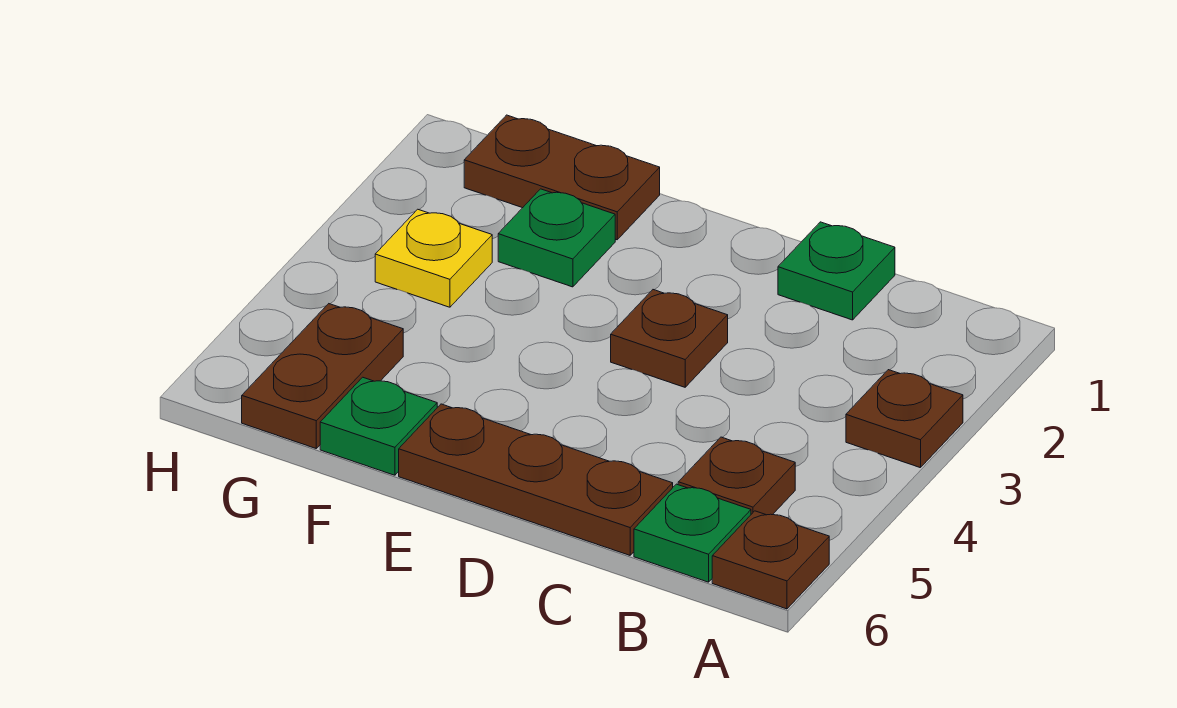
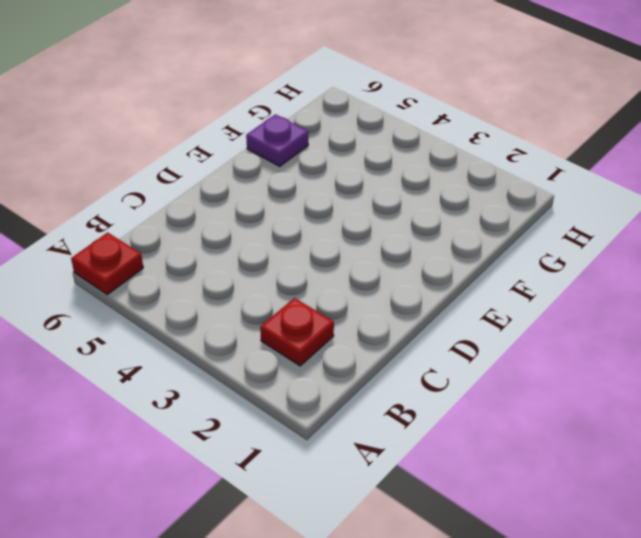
red 1x1 plate [71,232,143,294] -> brown 1x1 plate [712,511,829,609]
red 1x1 plate [260,298,334,366] -> none
purple 1x1 plate [246,114,308,166] -> green 1x1 plate [320,377,437,475]
none -> brown 1x1 plate [846,370,963,468]
none -> brown 1x1 plate [678,437,795,515]
none -> green 1x1 plate [634,484,751,582]

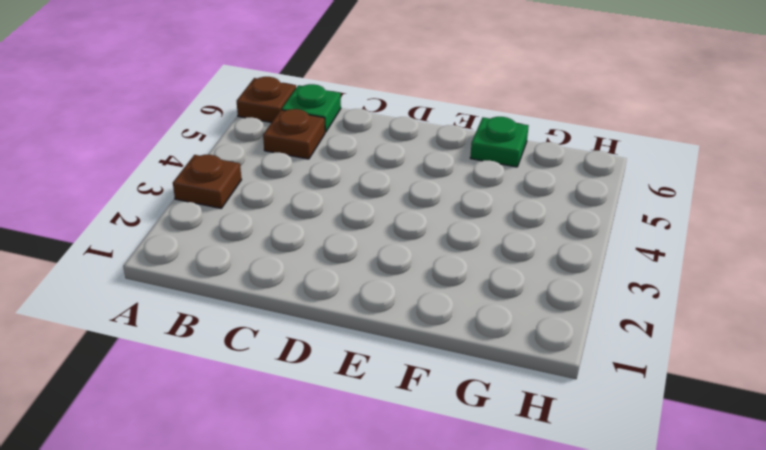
none -> green 1x1 plate [778,222,895,320]
none -> brown 1x3 plate [399,404,673,555]
none -> brown 1x1 plate [611,290,728,387]

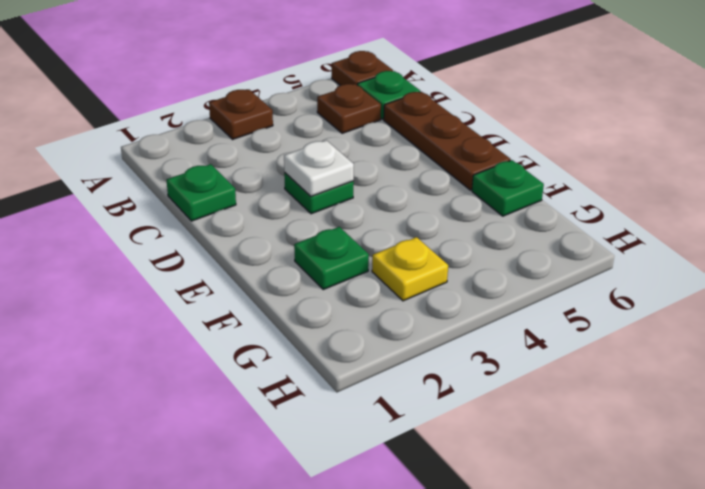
green 1x1 plate [284,173,354,214] -> brown 1x1 plate [611,290,728,387]
white 1x1 plate [284,140,354,196] -> none
none -> brown 1x2 plate [464,115,660,240]
none -> brown 1x2 plate [242,304,403,448]

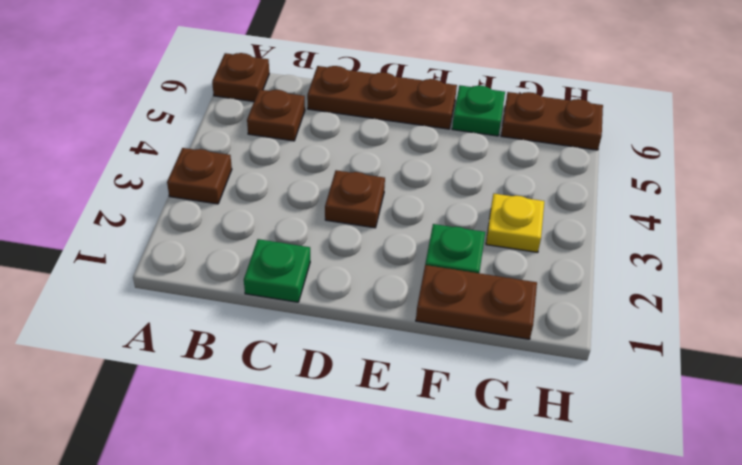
brown 1x2 plate [501,92,603,150] -> brown 1x2 plate turned to [242,304,403,448]
none -> green 1x1 plate [634,484,751,582]

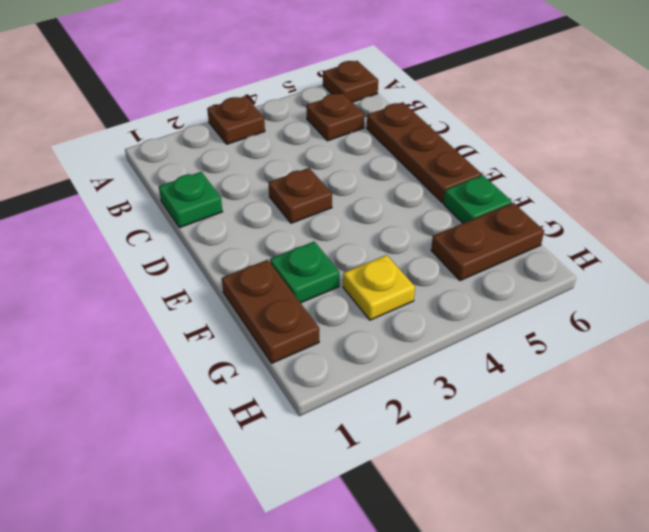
none -> green 1x1 plate [634,484,751,582]

